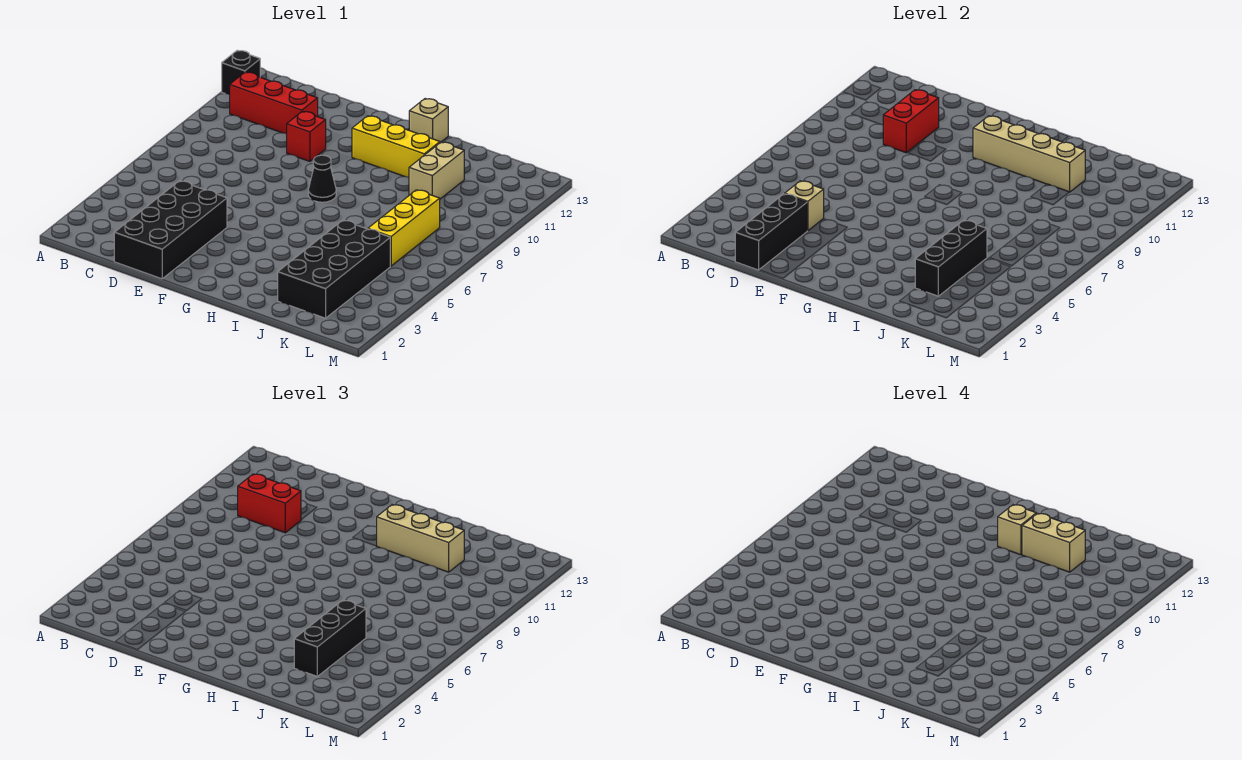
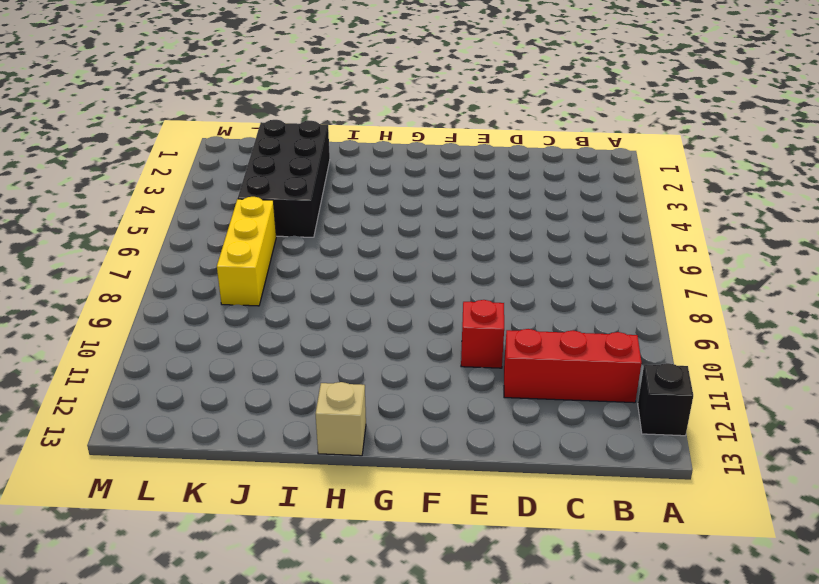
none -> black 2x4 brick [114,181,227,279]
none -> black 1x1 cone [308,155,336,202]
none -> yellow 1x3 brick [352,116,440,177]

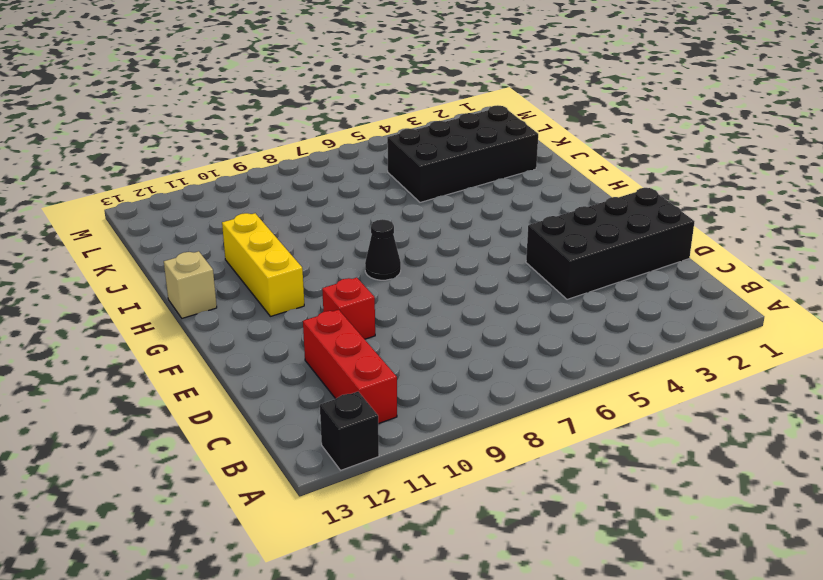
none -> tan 1x2 brick [409,142,464,199]
none -> yellow 1x3 brick [368,190,440,266]
none -> black 1x3 brick [735,194,807,270]

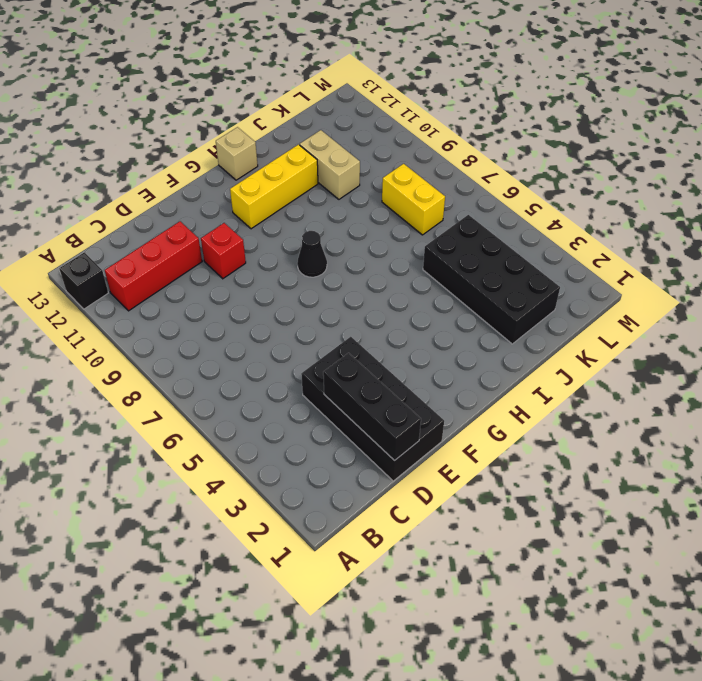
yellow 1x2 brick [382,164,445,235] -> yellow 1x3 brick [368,190,440,266]
none -> tan 1x1 brick [785,181,824,231]
none -> red 1x2 brick [883,90,939,153]
none -> tan 1x4 brick [973,116,1085,192]

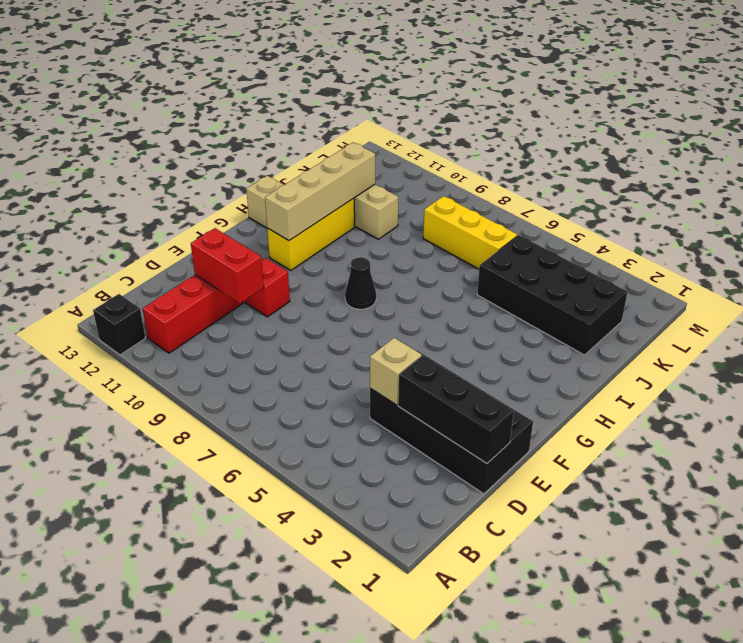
none -> black 1x3 brick [915,220,987,296]
none -> red 1x2 brick [238,474,301,533]
none -> tan 1x3 brick [377,505,464,572]

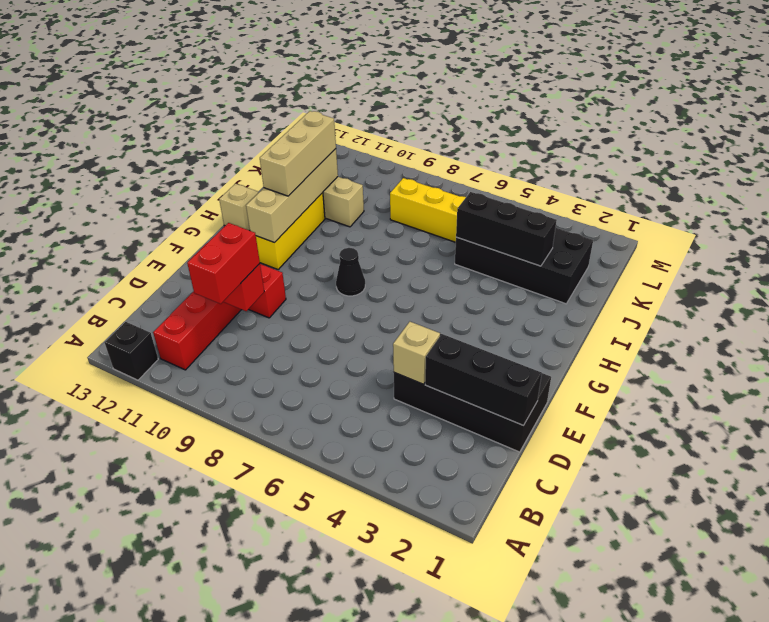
none -> black 1x3 brick [294,600,366,676]
none -> tan 1x1 brick [998,505,1036,555]
none -> tan 1x2 brick [1022,513,1085,572]

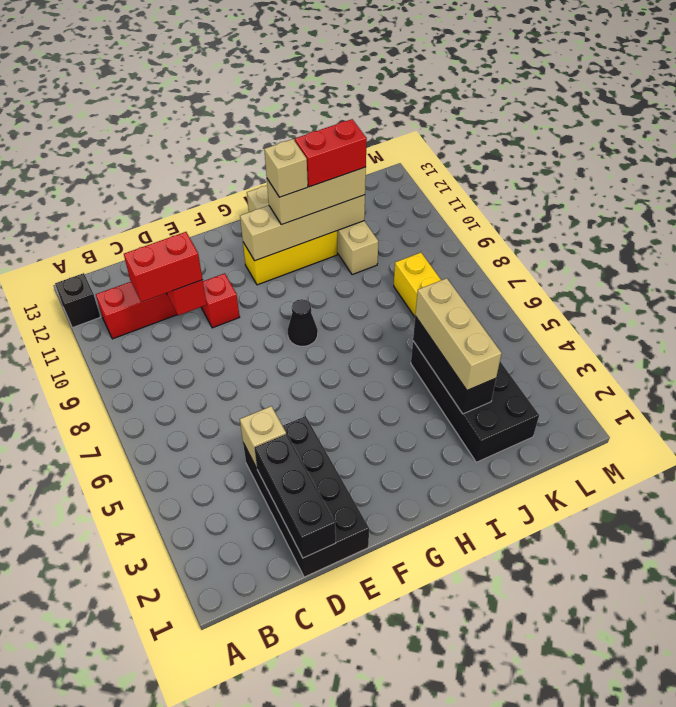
red 1x2 brick [295,119,367,187] -> tan 1x2 brick [1022,513,1085,572]
tan 1x3 brick [415,278,502,390] -> black 1x3 brick [294,600,366,676]

